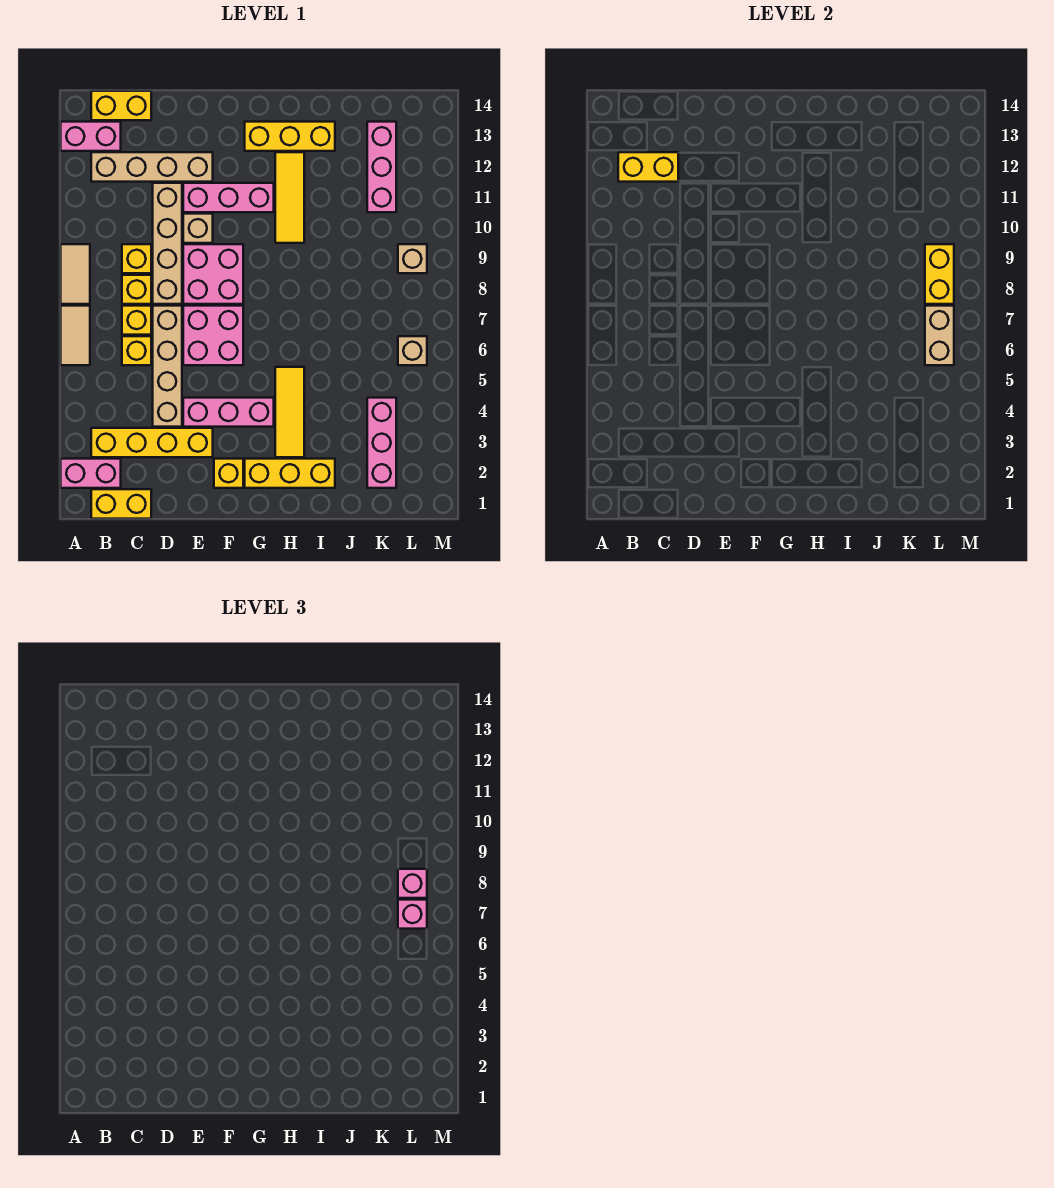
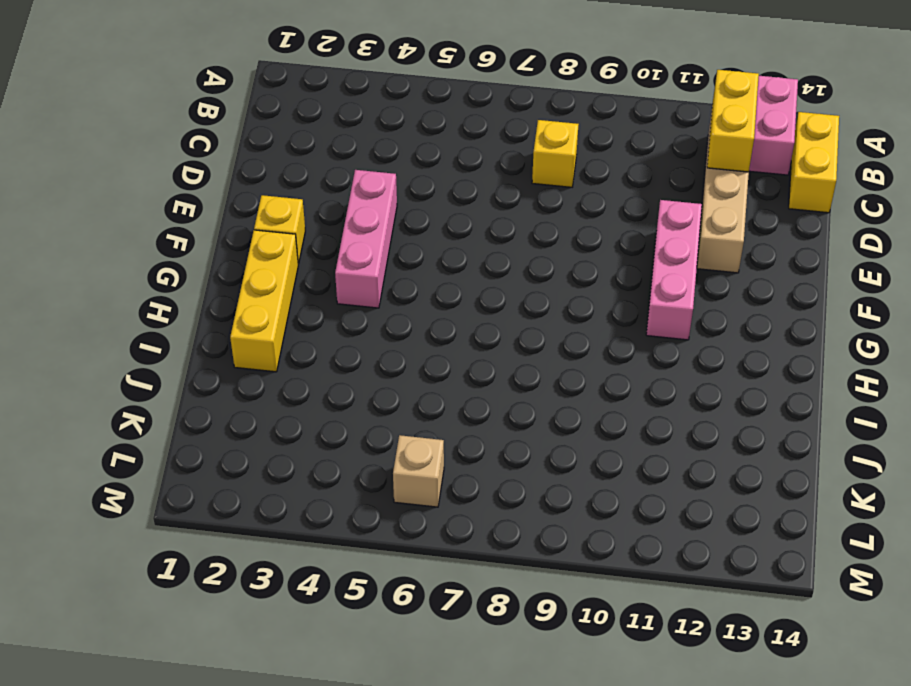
none -> pink 1x2 brick [61,459,121,488]
none -> tan 1x2 tile [61,306,90,365]
none -> tan 1x2 tile [61,244,90,304]
none -> yellow 1x2 brick [91,489,151,519]

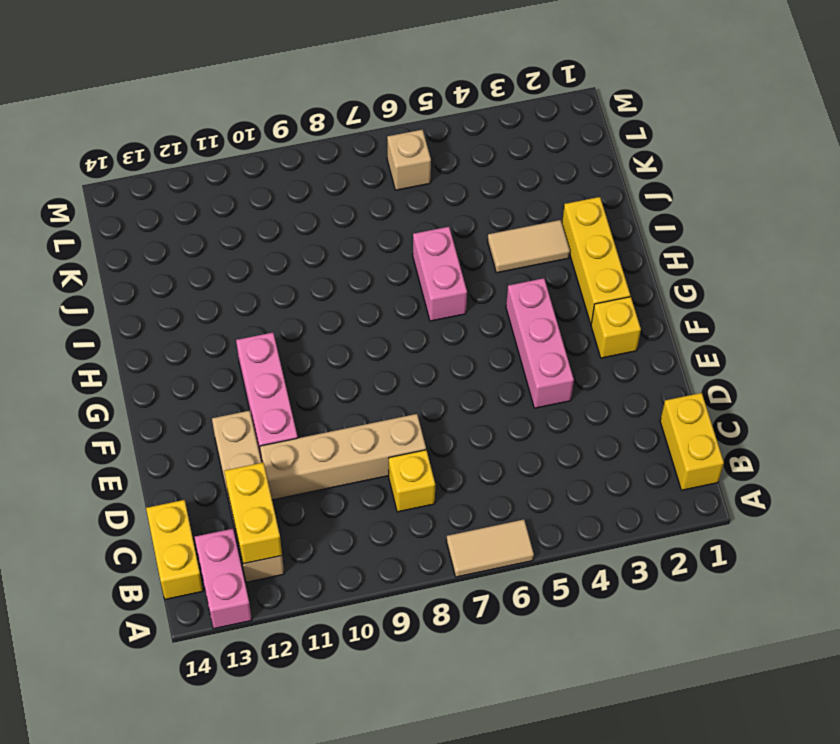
pink 1x2 brick [413,227,467,321] -> pink 1x2 brick moved to [61,459,121,488]
tan 1x2 tile [488,220,570,273] -> tan 1x2 tile moved to [61,244,90,304]
none -> yellow 1x4 brick [91,428,213,457]
none -> yellow 1x1 brick [122,336,151,365]
none -> yellow 1x1 brick [122,306,151,335]
none -> yellow 1x1 brick [122,244,151,273]

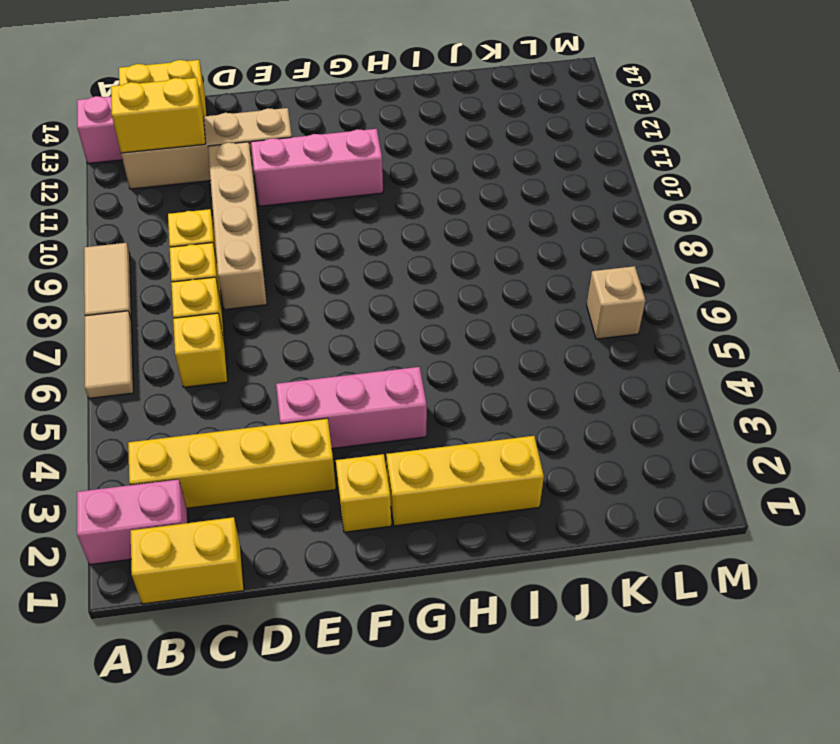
none -> tan 1x4 brick [153,306,182,427]
none -> pink 2x2 brick [183,306,243,365]
none -> pink 2x2 brick [183,244,243,304]
none -> tan 1x1 brick [183,214,213,243]

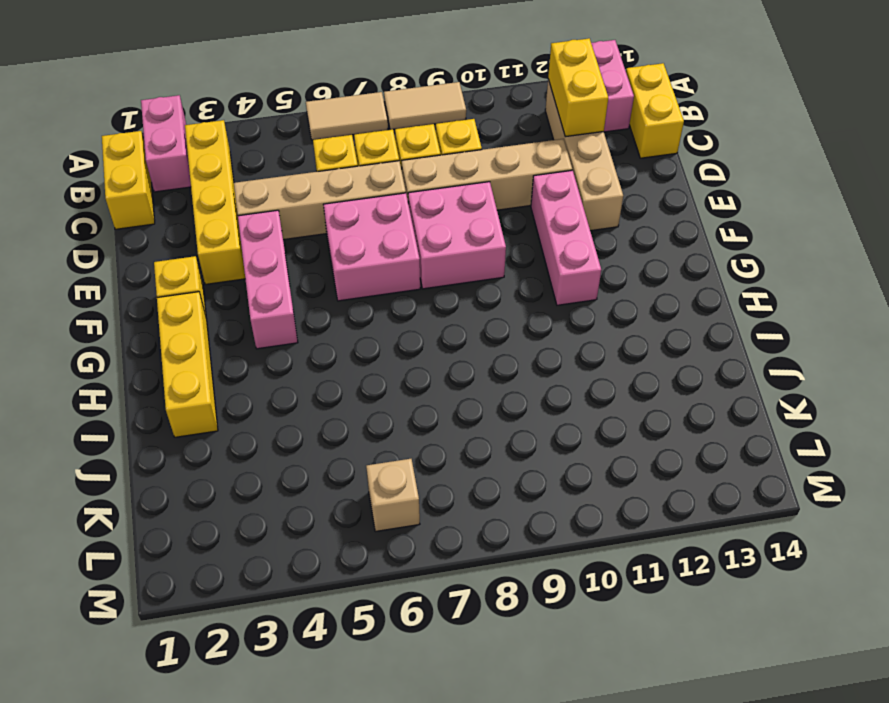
none -> tan 1x1 brick [183,214,213,243]
none -> yellow 1x3 brick [245,122,335,151]
none -> yellow 1x3 tile [275,367,304,457]
none -> yellow 1x3 tile [275,152,304,243]

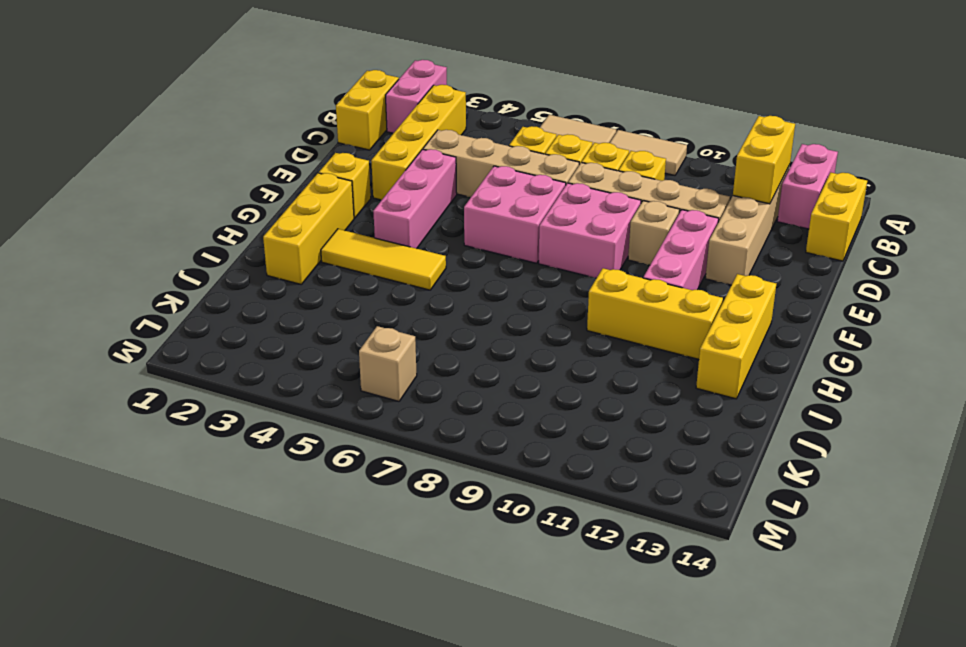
yellow 1x3 brick [587,268,723,359] -> yellow 1x3 tile [275,152,304,243]
none -> pink 1x3 brick [367,398,396,488]
none -> pink 1x3 brick [367,122,396,212]
none -> tan 1x1 brick [398,244,427,273]
none -> tan 1x2 brick [925,306,954,365]

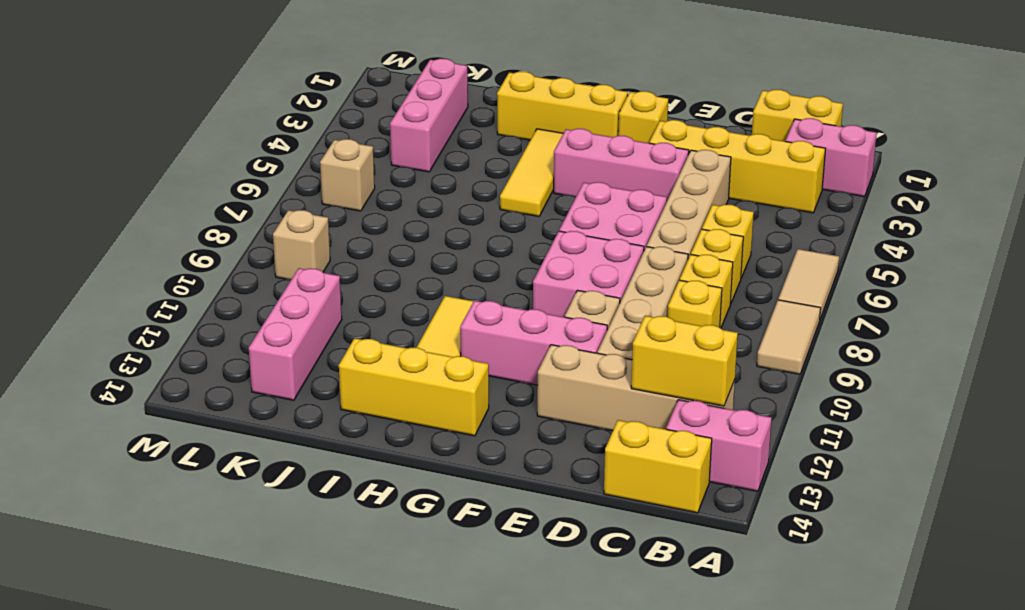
none -> tan 1x2 brick [925,306,954,365]
none -> yellow 1x2 brick [925,244,954,304]
none -> pink 1x1 brick [398,900,427,929]
none -> pink 1x1 brick [398,869,427,898]

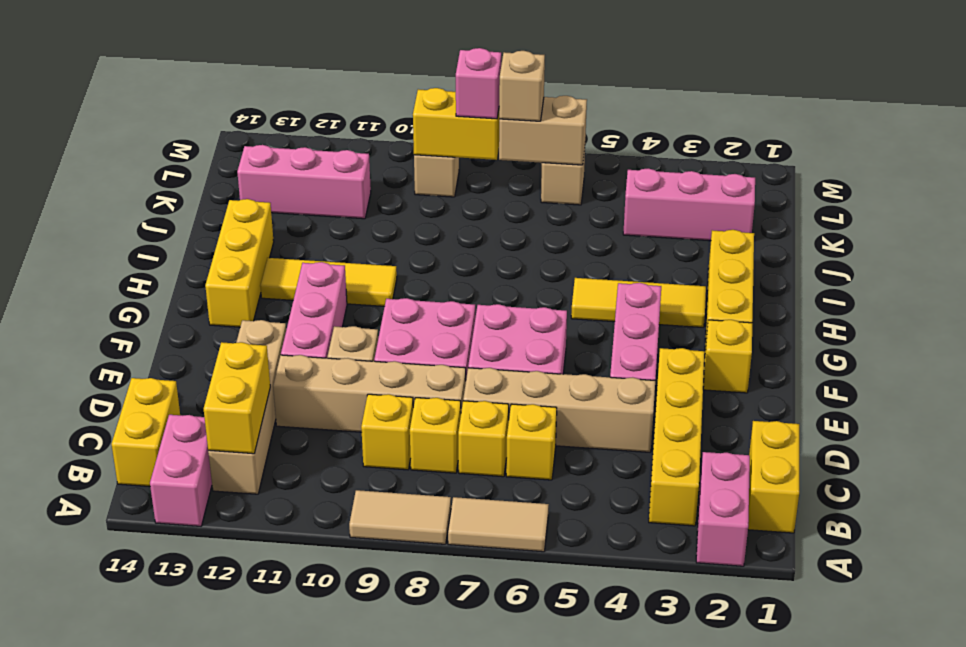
tan 1x1 brick [499,51,545,121] -> pink 1x1 brick [398,900,427,929]

